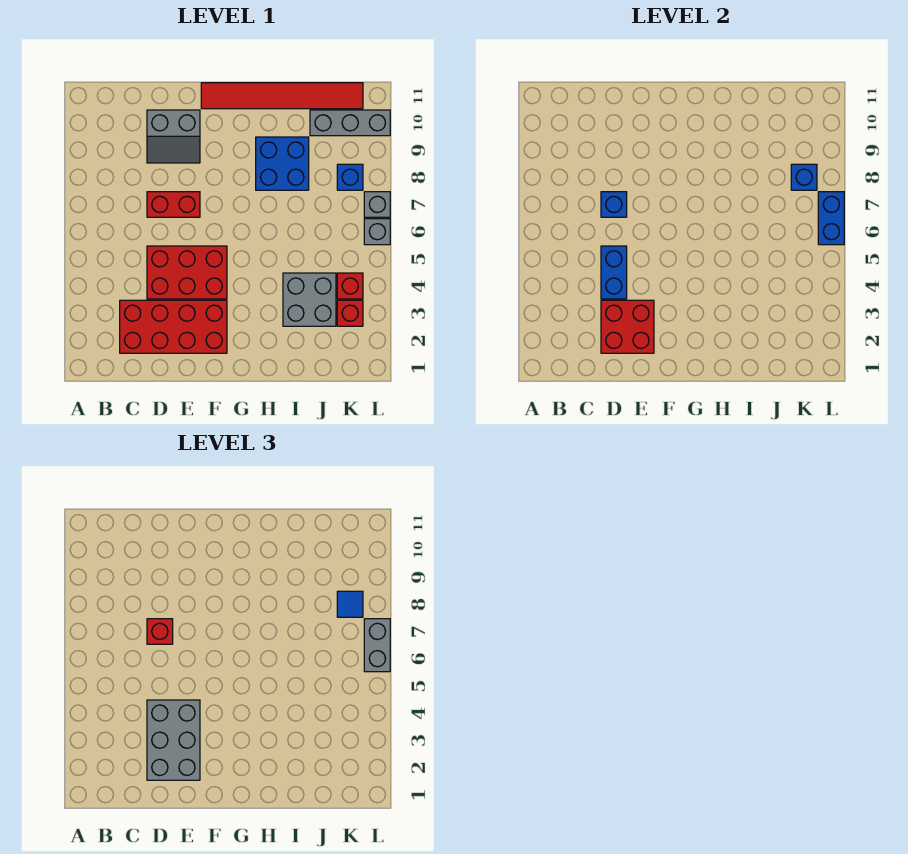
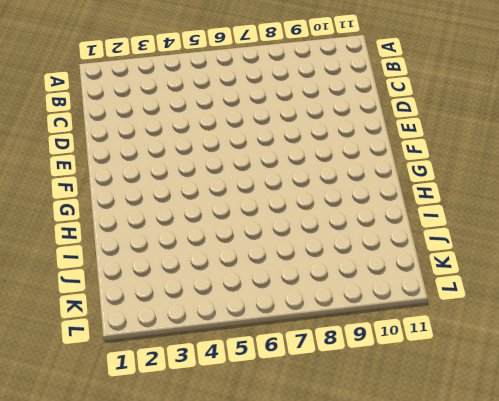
none -> red 2x4 brick [120,300,227,353]
none -> red 2x3 brick [147,246,227,299]
none -> red 1x2 brick [147,192,200,217]

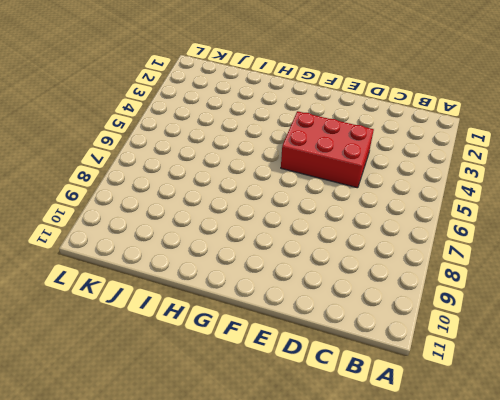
none -> red 2x4 brick [120,300,227,353]
none -> red 1x2 brick [147,192,200,217]
none -> grey 2x2 slope [147,110,200,163]

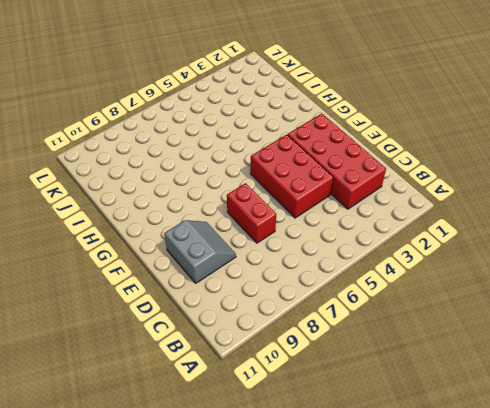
none -> red 1x6 tile [201,83,363,109]
none -> blue 2x2 brick [256,137,309,190]
none -> grey 2x2 brick [283,273,336,326]

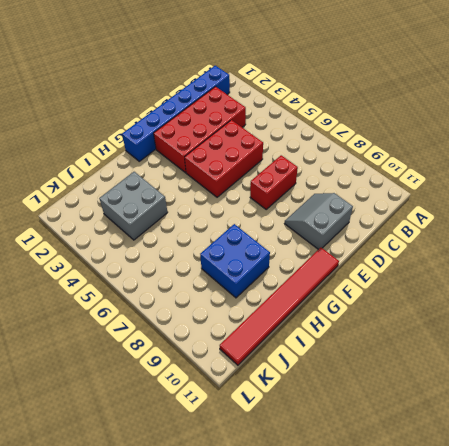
blue 1x6 brick [122,66,230,161] -> none
none -> grey 1x3 brick [310,110,390,136]
none -> red 1x1 brick [337,300,363,326]
none -> red 1x1 brick [337,273,363,299]

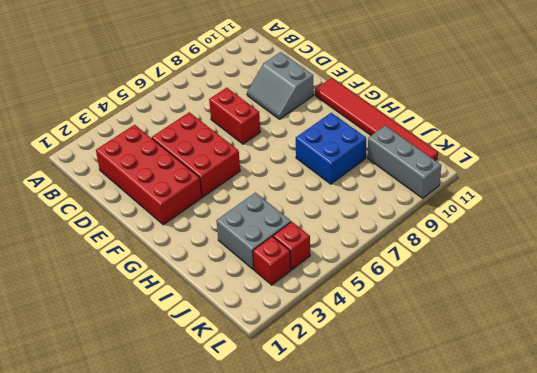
none -> blue 1x1 brick [337,164,363,190]
none -> grey 1x1 brick [364,219,390,245]
none -> grey 1x1 brick [364,192,390,217]

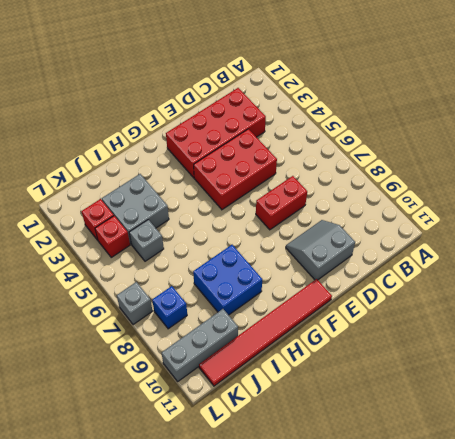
grey 1x1 brick [129,220,164,261] -> grey 1x1 brick moved to [364,219,390,245]
none -> red 2x2 brick [601,300,654,353]
none -> blue 1x2 brick [601,246,627,299]
none -> blue 1x1 brick [601,192,627,217]

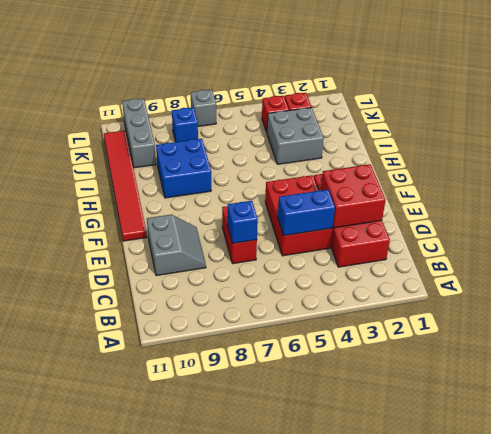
none -> grey 1x1 brick [364,219,390,245]
none -> blue 1x1 brick [791,164,817,190]
none -> blue 1x2 brick [818,192,844,245]

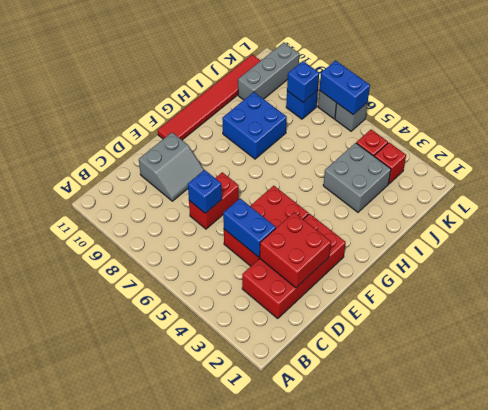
none -> grey 2x3 brick [147,700,200,780]
none -> red 1x1 brick [147,619,173,644]
none -> blue 1x1 tile [337,591,363,617]

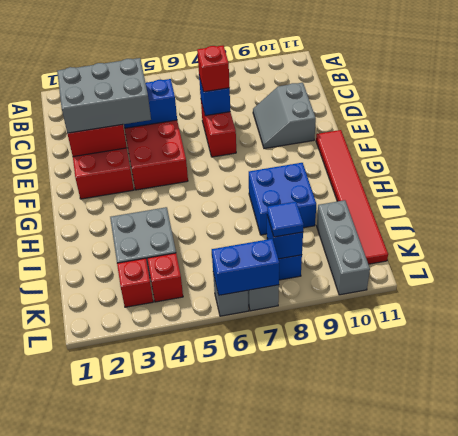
none -> grey 1x2 brick [364,619,390,672]

